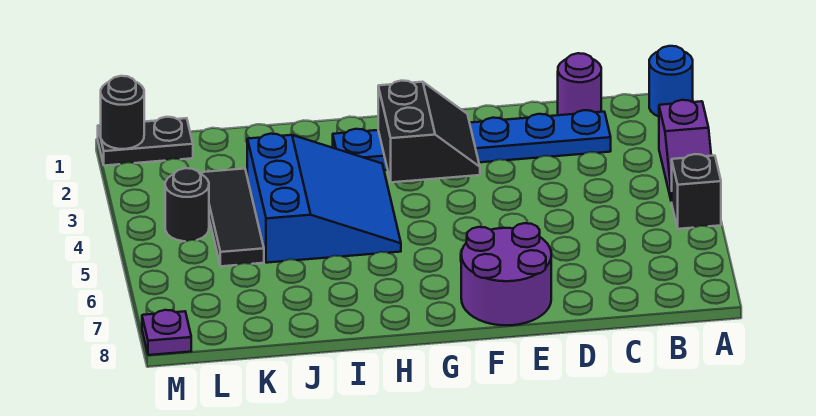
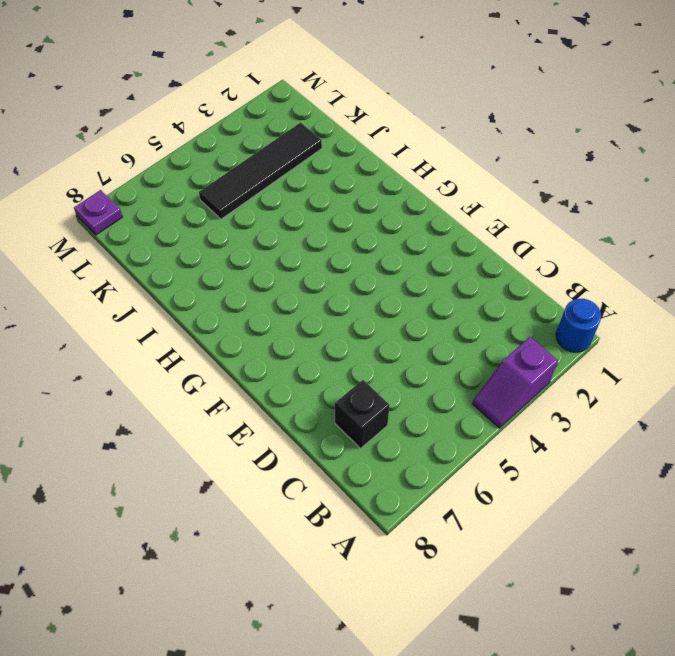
black 1x1 brick [335,380,390,448] -> black 1x1 brick moved to [671,154,721,229]
black 1x4 tile [199,123,322,219] -> black 1x3 tile [202,169,264,266]
none -> purple 1x1 round brick [558,53,601,115]
none -> blue 1x6 plate [333,110,611,170]
none -> purple 2x2 round brick [461,223,551,325]

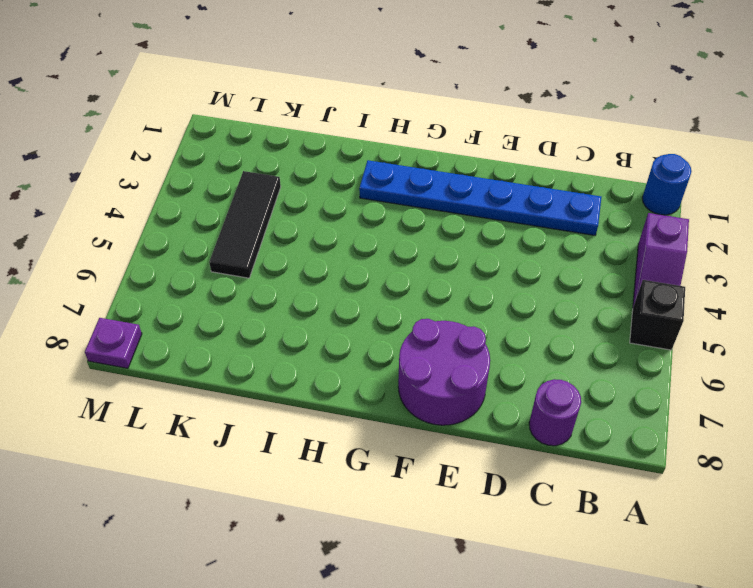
purple 1x1 round brick [529,379,581,446] -> purple 1x1 round brick moved to [558,53,601,115]
none -> blue 3x3 slope [247,134,401,263]
none -> black 1x2 plate [98,117,193,166]
none -> black 1x1 round brick [165,168,209,241]

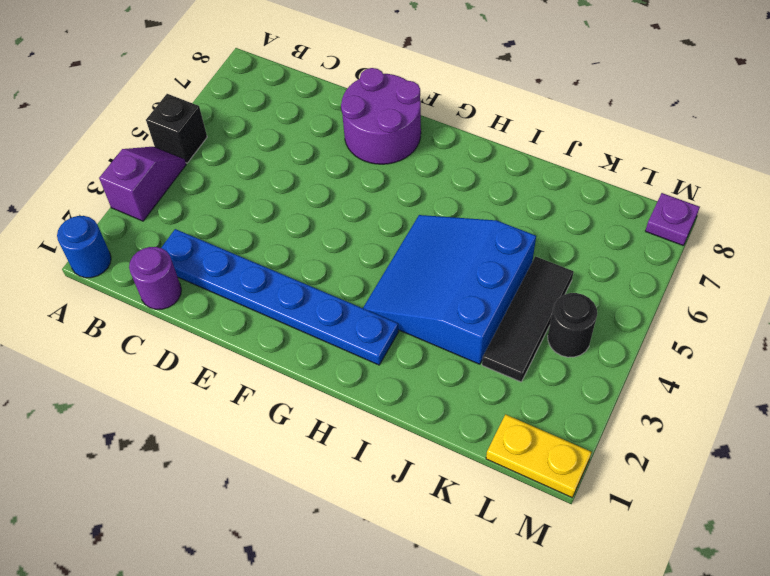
yellow 1x2 plate [486,414,592,498] -> black 1x2 plate [98,117,193,166]
none -> black 2x2 slope [378,81,480,182]
none -> black 1x1 round brick [101,76,144,149]

